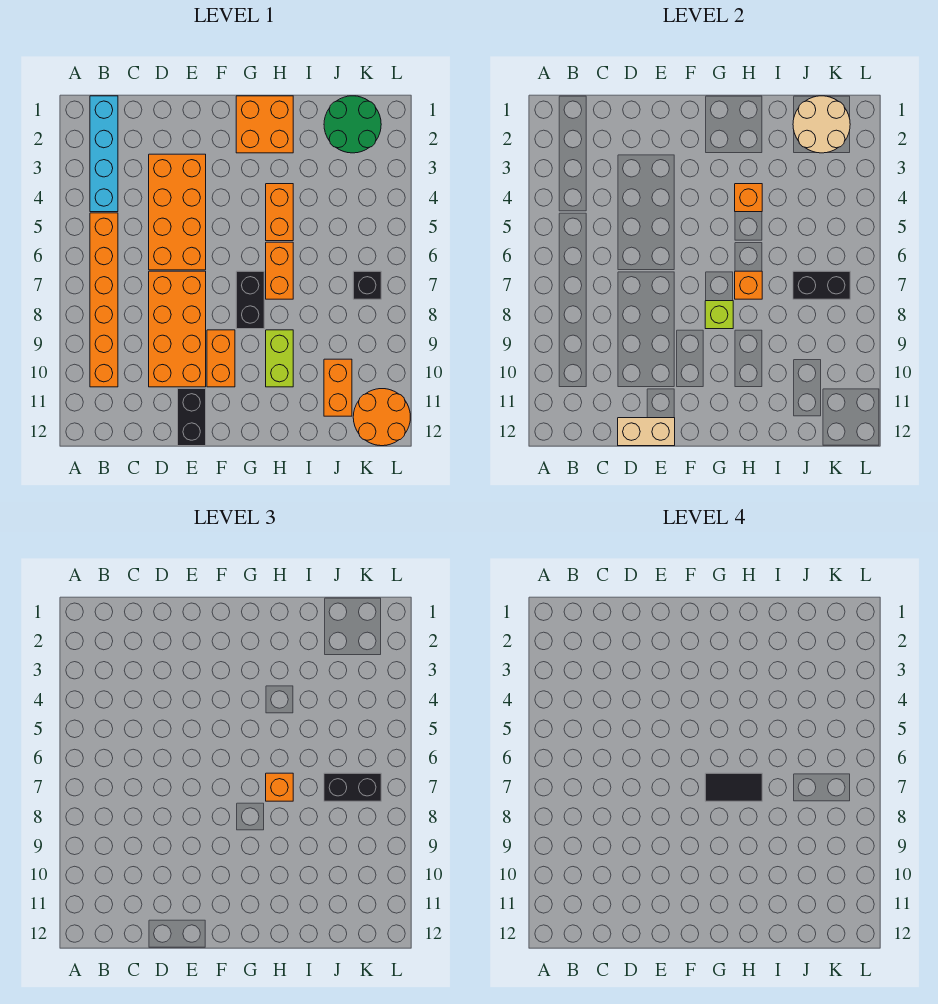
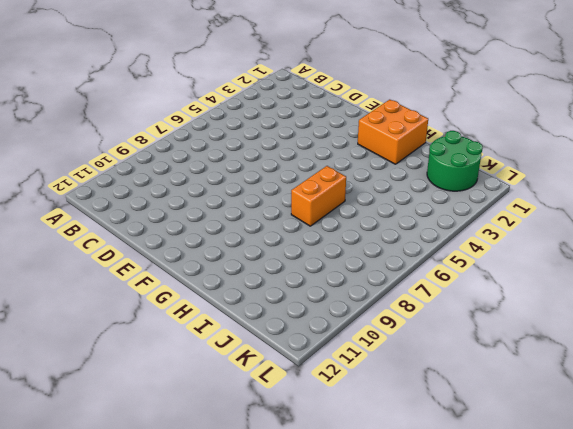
none -> cyan 1x4 brick [90,96,118,212]
none -> orange 1x6 brick [90,213,118,387]
none -> orange 2x4 brick [149,154,206,270]

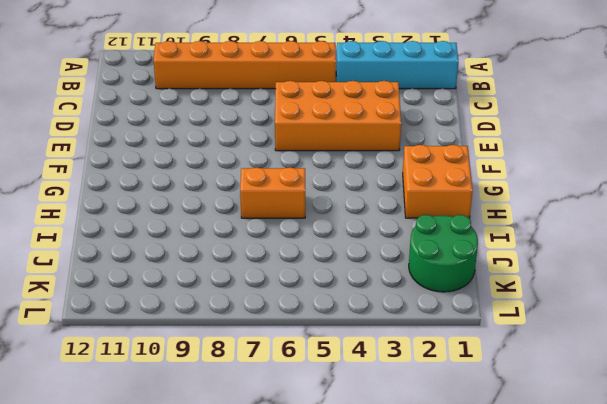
none -> orange 2x4 brick [149,271,206,387]
none -> black 1x2 brick [178,389,206,446]
none -> orange 1x2 brick [207,330,235,387]

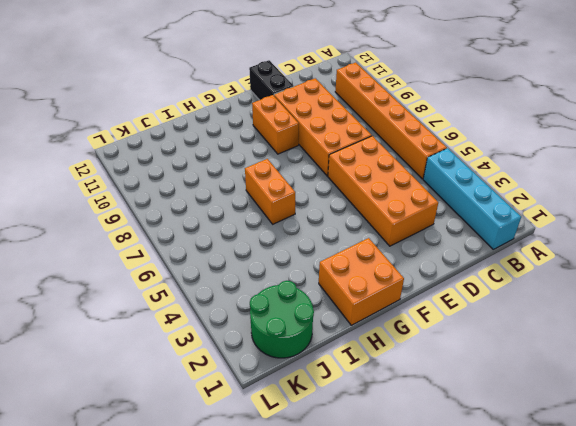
none -> black 1x2 brick [236,271,264,329]
none -> orange 1x2 brick [266,184,293,241]
none -> lime 1x2 brick [266,330,293,387]

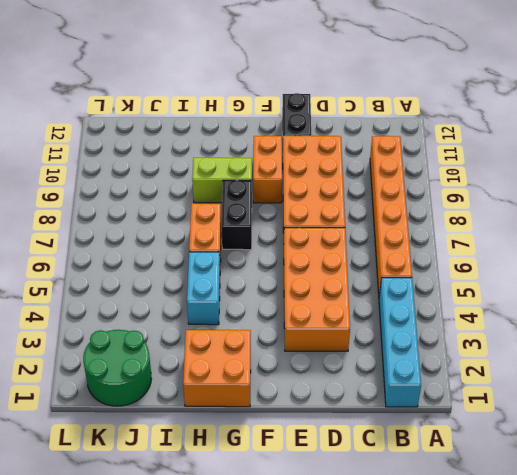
lime 1x2 brick [192,157,252,203] -> lime 1x2 brick turned to [266,330,293,387]
cyan 1x2 brick [187,252,220,325] -> orange 1x2 brick [266,184,293,241]
none -> orange 1x2 brick [324,359,352,416]
none -> black 1x1 brick [353,271,381,299]
none -> orange 2x2 round brick [353,389,410,446]

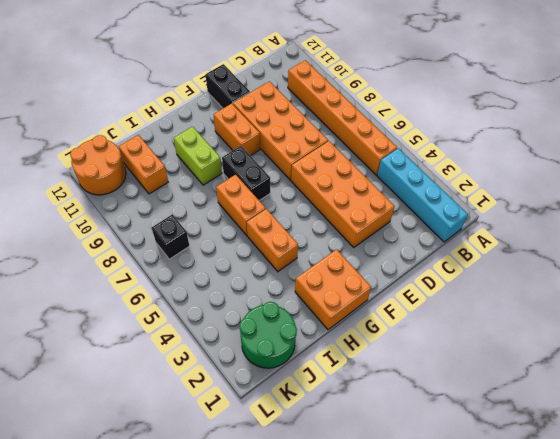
none -> tan 1x2 brick [618,418,675,446]
none -> lime 1x1 brick [705,301,733,329]
none -> orange 1x1 brick [735,184,762,212]

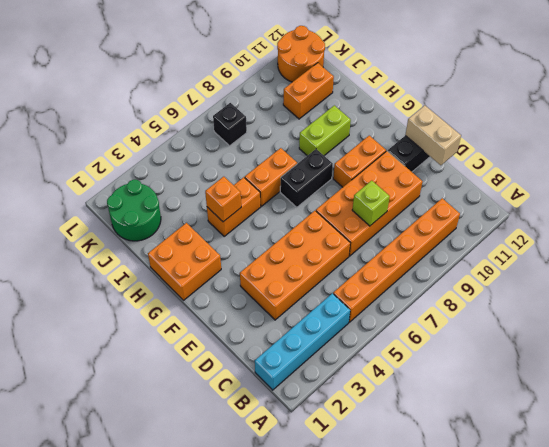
lime 1x1 brick [352,181,390,226] -> lime 1x1 brick moved to [705,301,733,329]
none -> orange 1x1 brick [735,271,762,299]
none -> tan 2x2 round brick [793,96,850,153]
none -> black 1x2 brick [793,271,850,299]

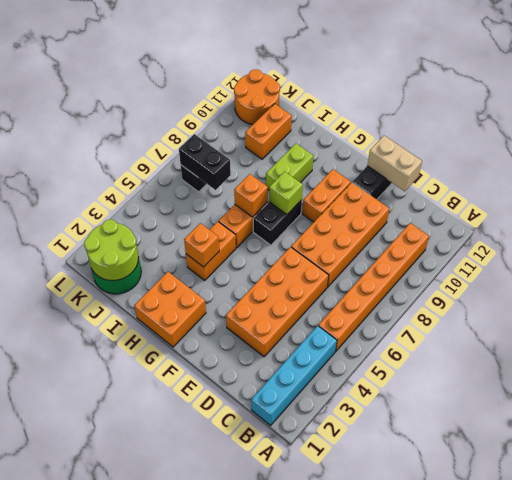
lime 2x2 round brick [84,219,139,280] -> tan 2x2 round brick [793,96,850,153]
none -> orange 1x1 brick [266,773,293,801]
none -> black 1x2 brick [324,773,381,801]
none -> black 1x2 tile [705,773,762,801]

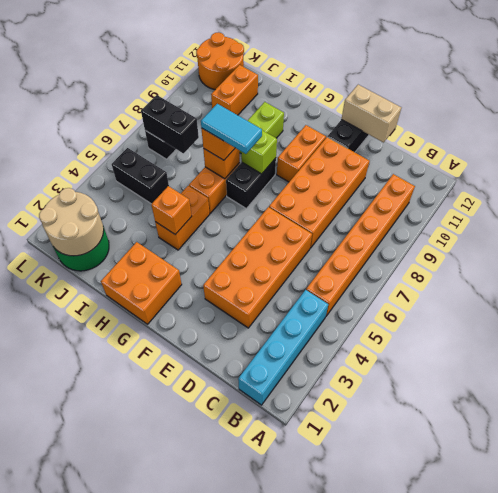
cyan 1x2 tile [201,104,262,154] -> black 1x2 tile [705,773,762,801]
black 1x2 brick [112,148,169,204] -> black 1x2 brick moved to [324,773,381,801]

